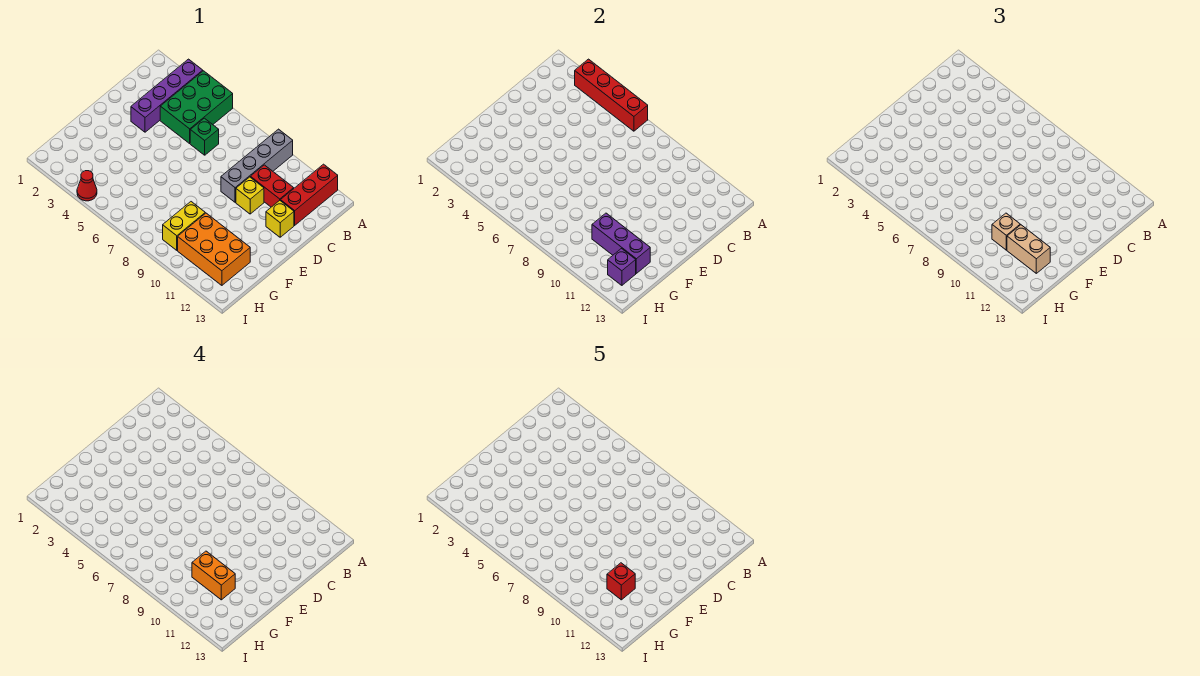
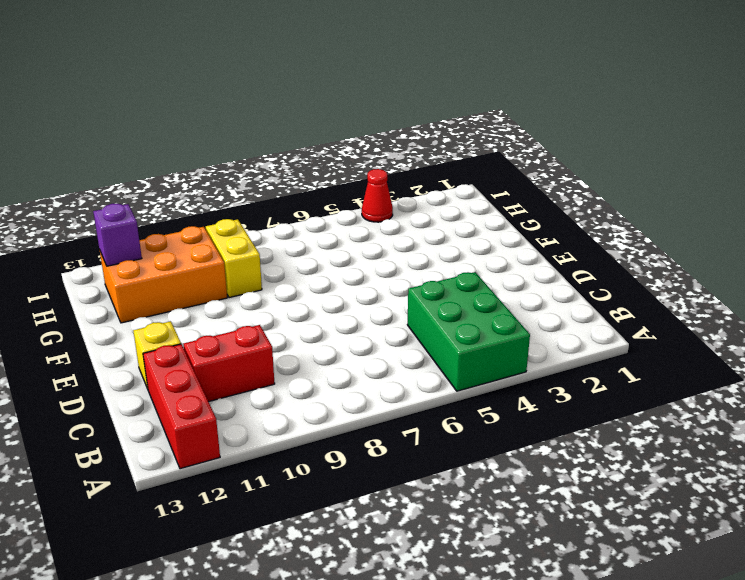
none -> purple 1x4 brick [131,59,203,132]
none -> grey 1x4 brick [221,129,293,202]
none -> green 1x1 brick [190,118,219,155]

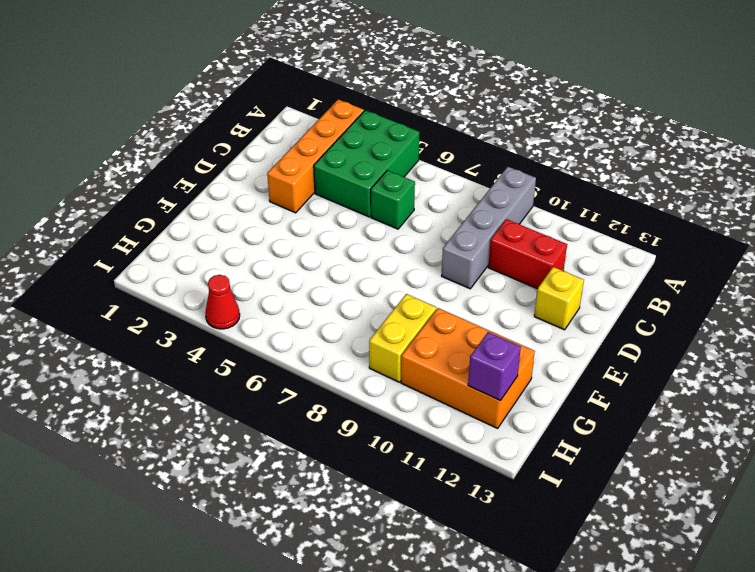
orange 1x4 brick [267,99,364,213] -> purple 1x4 brick [131,59,203,132]
none -> red 1x3 brick [280,164,338,225]
none -> yellow 1x1 brick [236,177,264,214]
none -> red 1x4 brick [575,59,648,131]

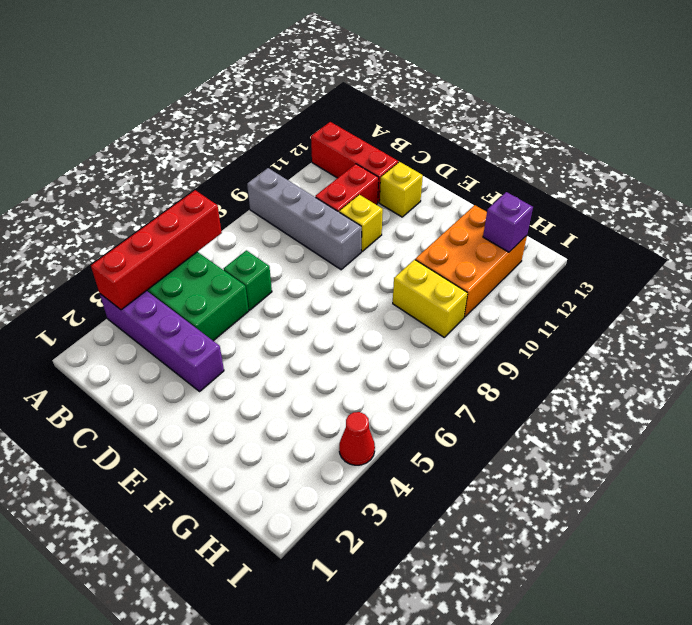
none -> purple 1x3 brick [592,213,650,273]
none -> tan 1x1 brick [992,213,1020,250]
none -> tan 1x2 brick [1007,225,1050,273]

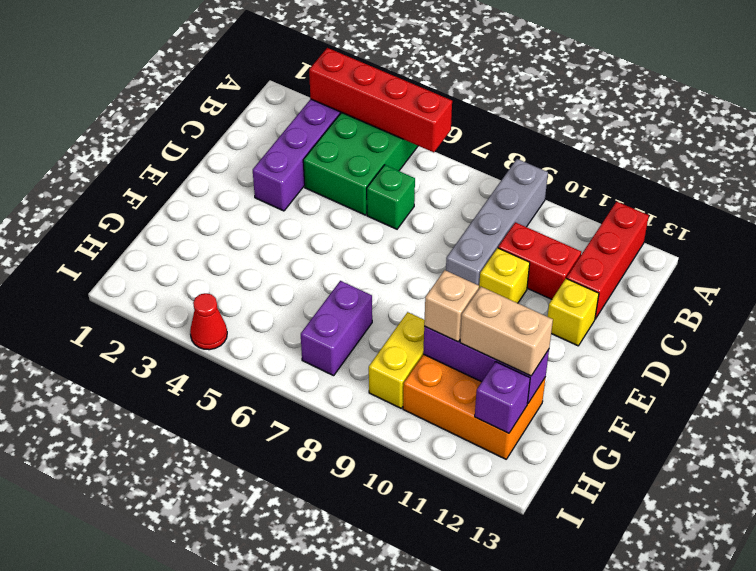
purple 1x2 brick [301,281,372,376] -> none
none -> orange 1x2 brick [192,551,235,600]
none -> red 1x1 brick [607,563,635,600]

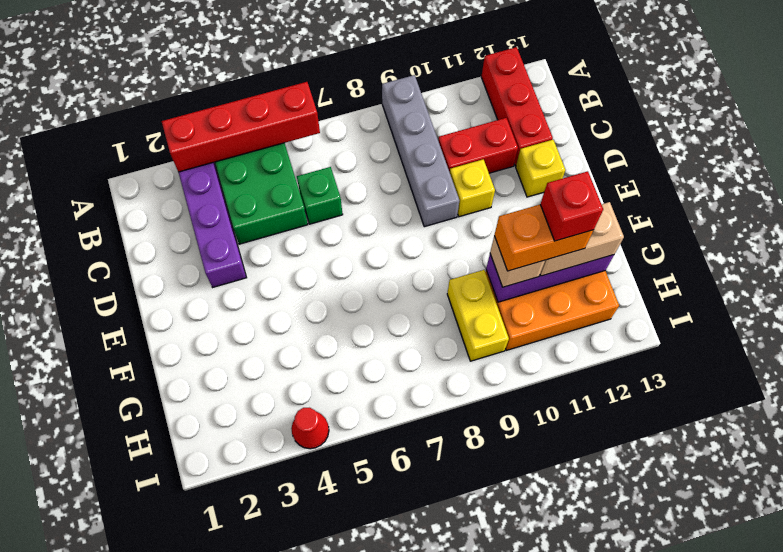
none -> purple 1x1 brick [608,249,636,285]

